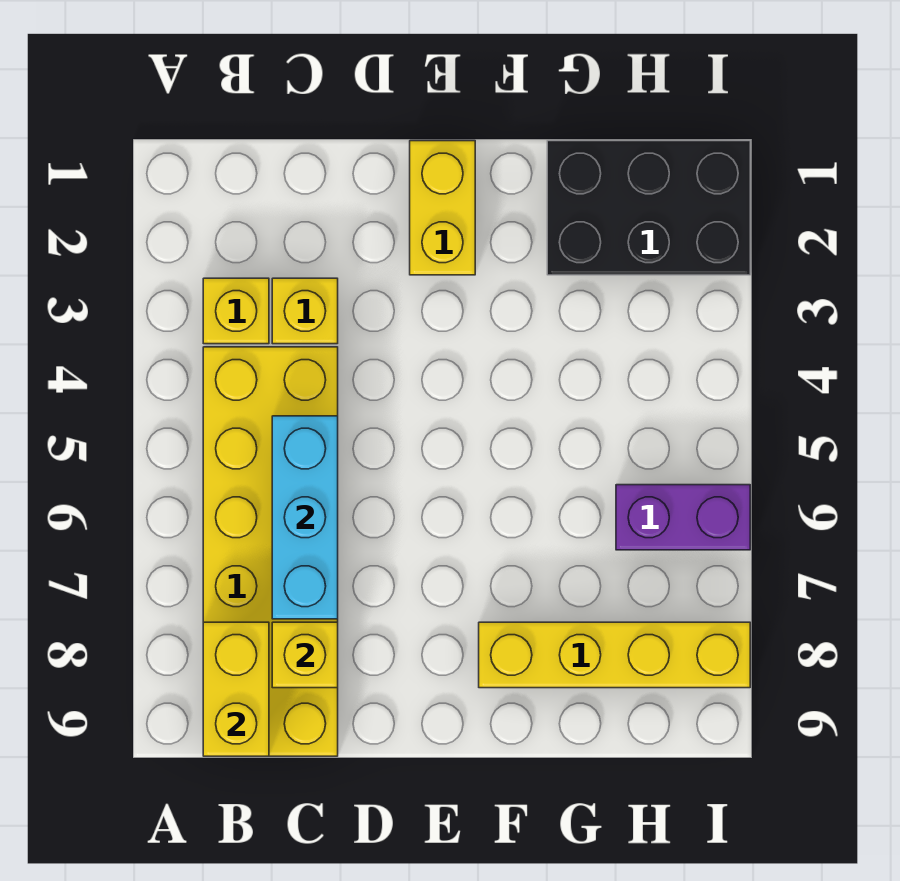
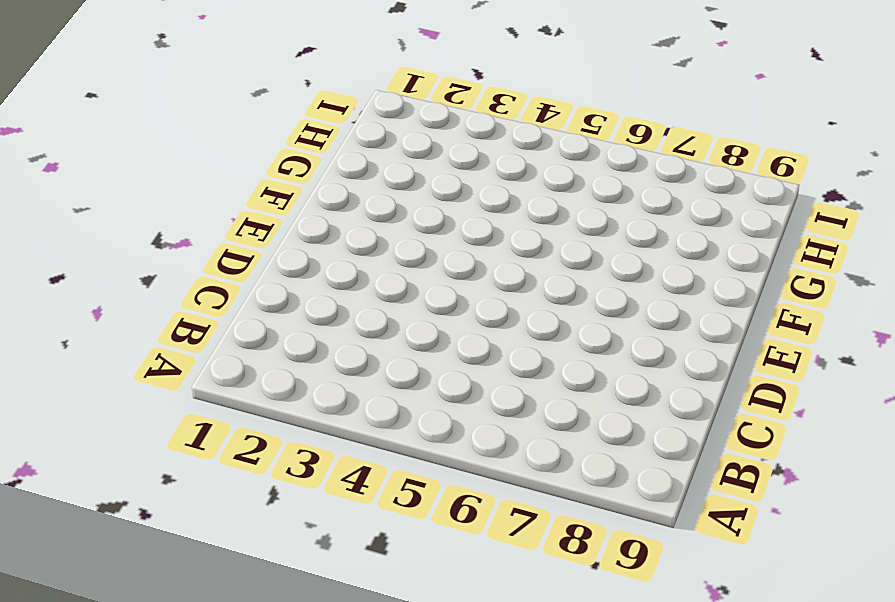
none -> yellow 1x1 brick [203,278,269,344]
none -> yellow 2x6 brick [203,347,338,756]

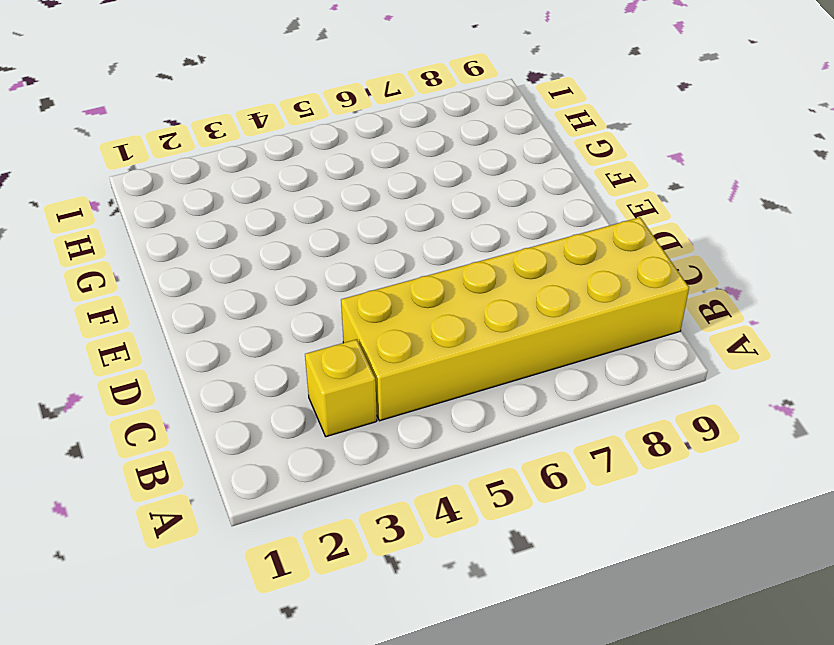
none -> yellow 1x1 brick [272,278,338,344]
none -> yellow 1x2 brick [410,141,475,275]

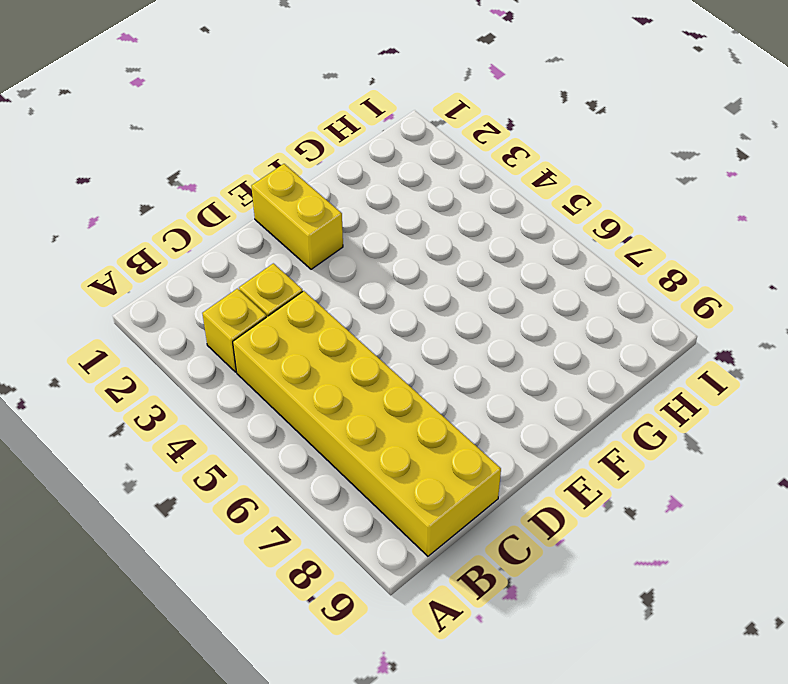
none -> yellow 1x4 brick [479,622,750,688]
none -> black 2x3 brick [547,141,750,275]

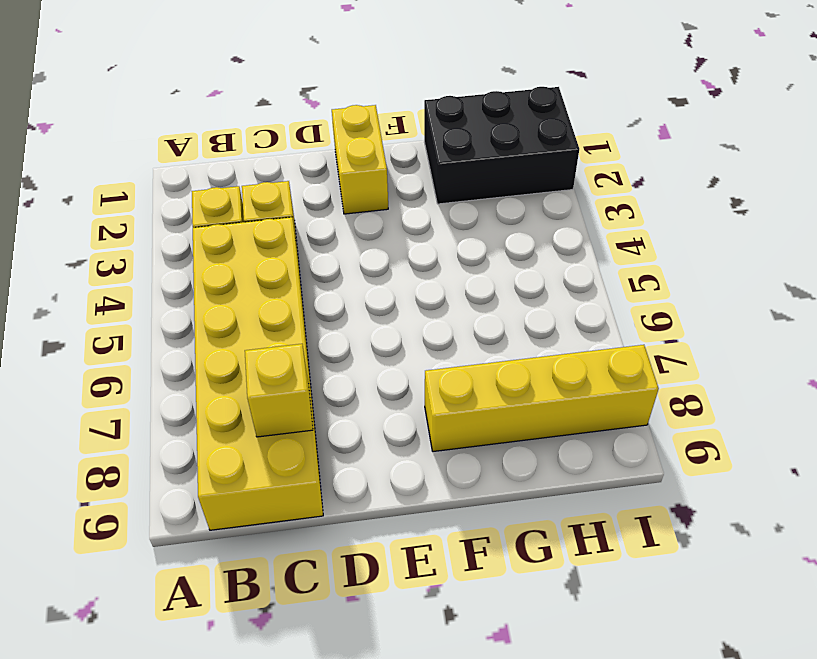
none -> purple 1x2 brick [616,485,750,550]
none -> yellow 1x2 brick [203,622,269,756]

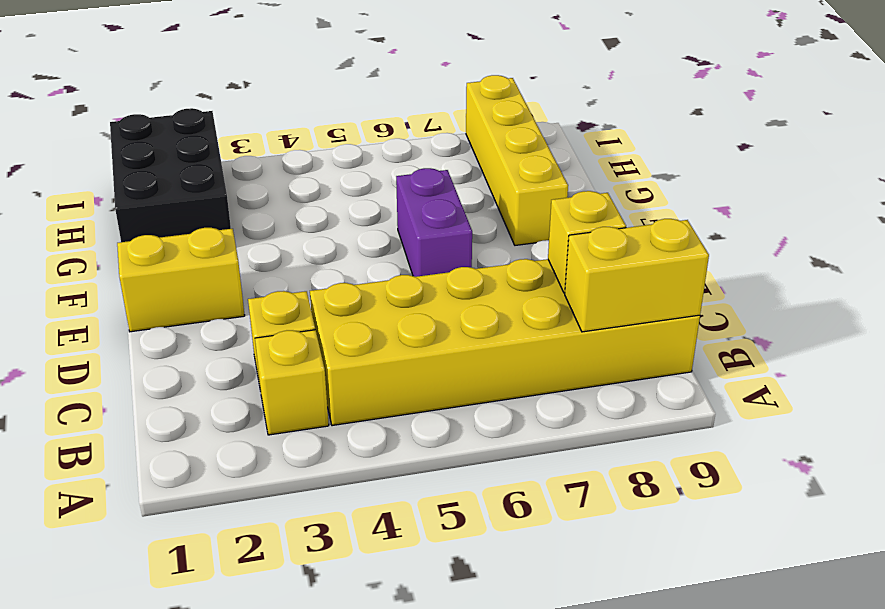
purple 1x2 brick [396,168,472,277] -> purple 1x2 brick moved to [616,485,750,550]
none -> cyan 1x3 brick [272,416,338,619]

